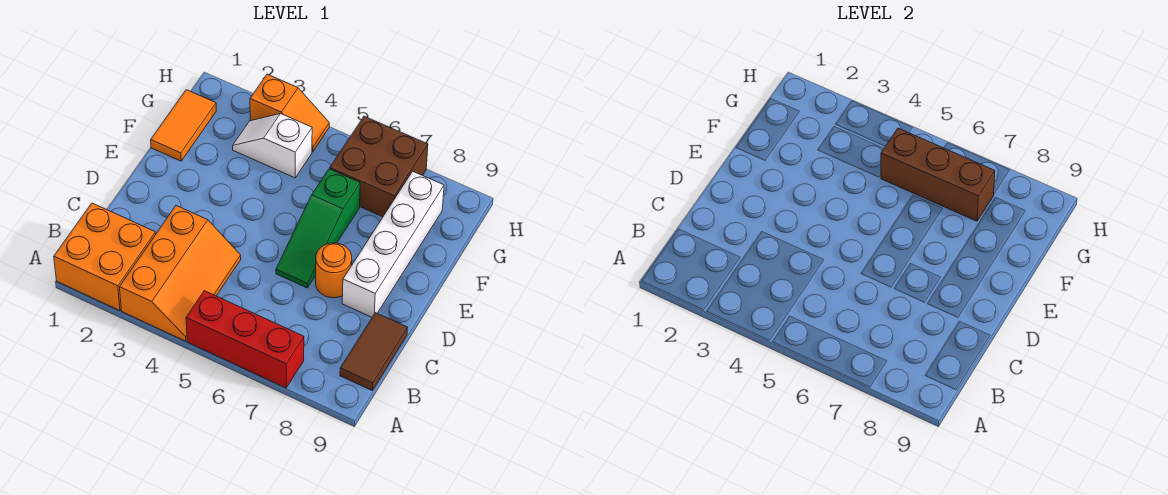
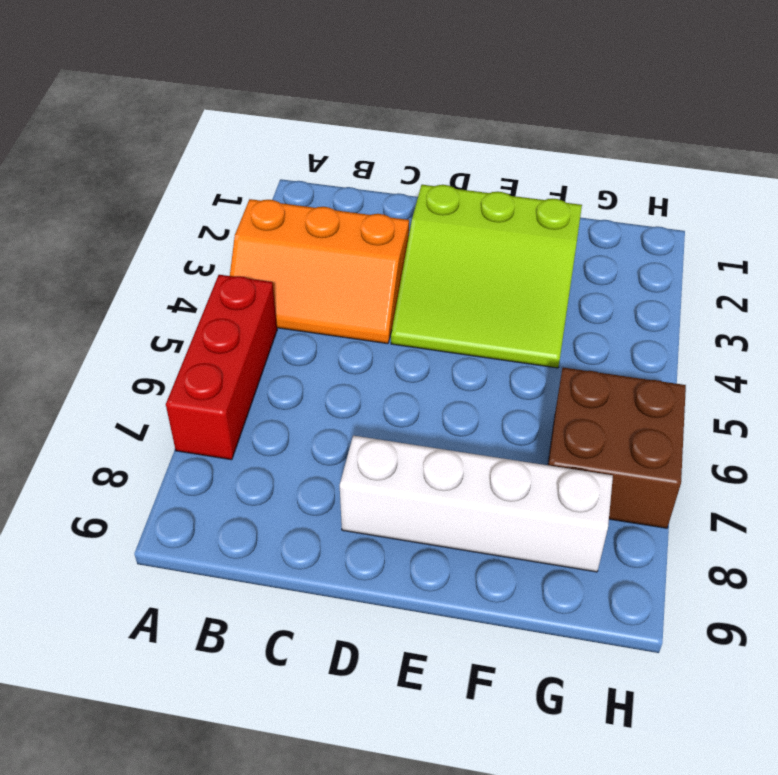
lime 3x3 slope [391,185,582,368] -> none
none -> orange 2x2 brick [54,203,156,311]
none -> brown 1x2 tile [340,313,408,390]
none -> green 1x3 slope [276,169,360,288]

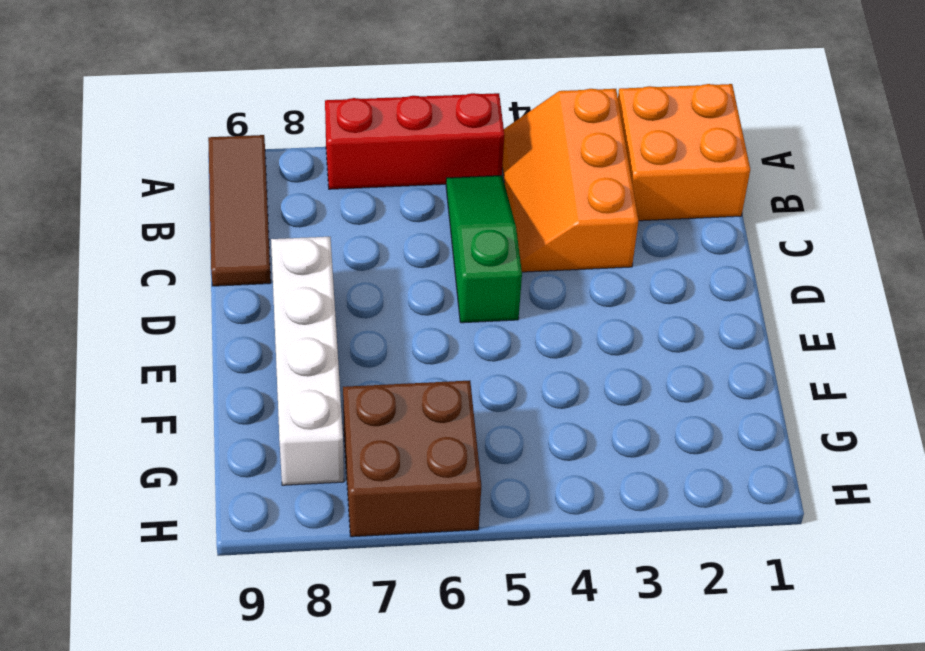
brown 1x3 tile [208,135,271,286] -> brown 1x2 tile [340,313,408,390]
green 1x3 slope [446,175,522,323] -> green 1x3 slope moved to [276,169,360,288]
none -> orange 1x1 round brick [316,243,352,298]
none -> orange 1x2 tile [151,90,216,161]
none -> white 1x2 slope [233,114,312,178]

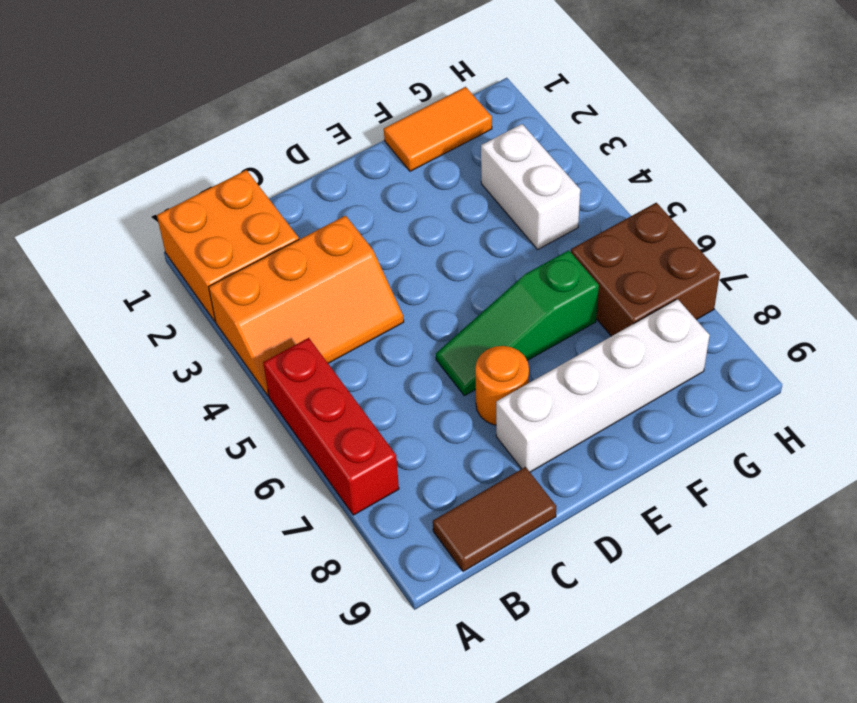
white 1x2 brick [481,124,580,249] -> white 1x2 slope [233,114,312,178]
none -> orange 1x2 slope [250,74,329,152]
none -> brown 1x3 brick [881,128,995,221]

